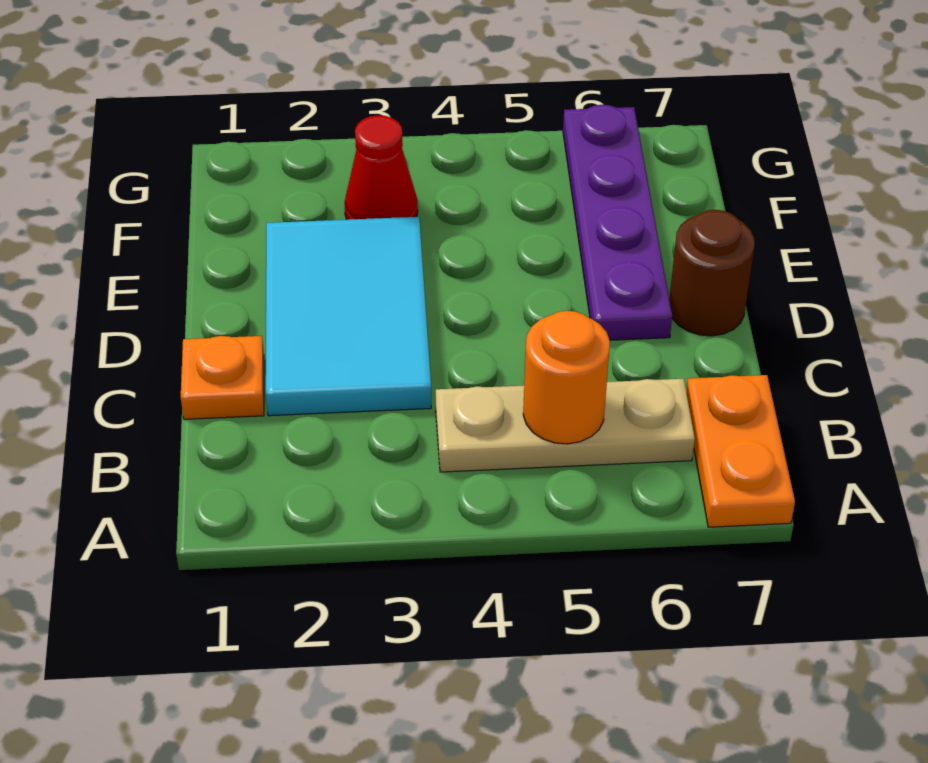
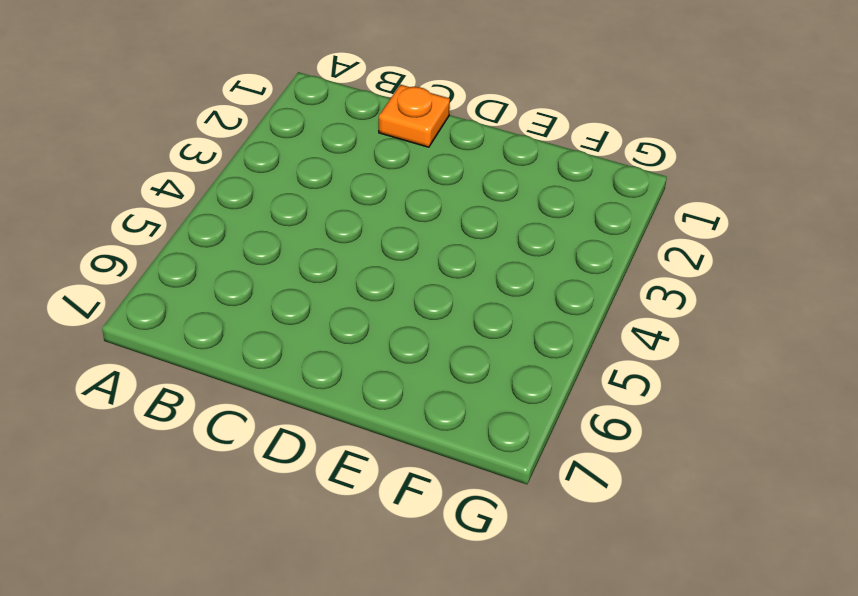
none -> orange 1x2 plate [686,375,795,527]
none -> tan 1x3 plate [436,379,695,472]

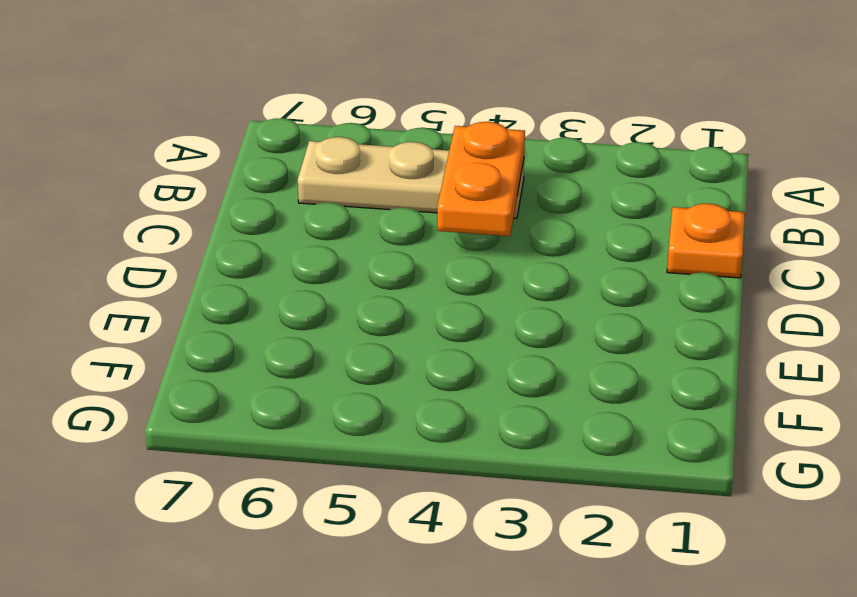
orange 1x2 plate [437,122,525,236] -> orange 1x2 plate moved to [686,375,795,527]
none -> cyan 2x3 tile [266,217,431,416]
none -> purple 1x4 plate [563,105,672,340]

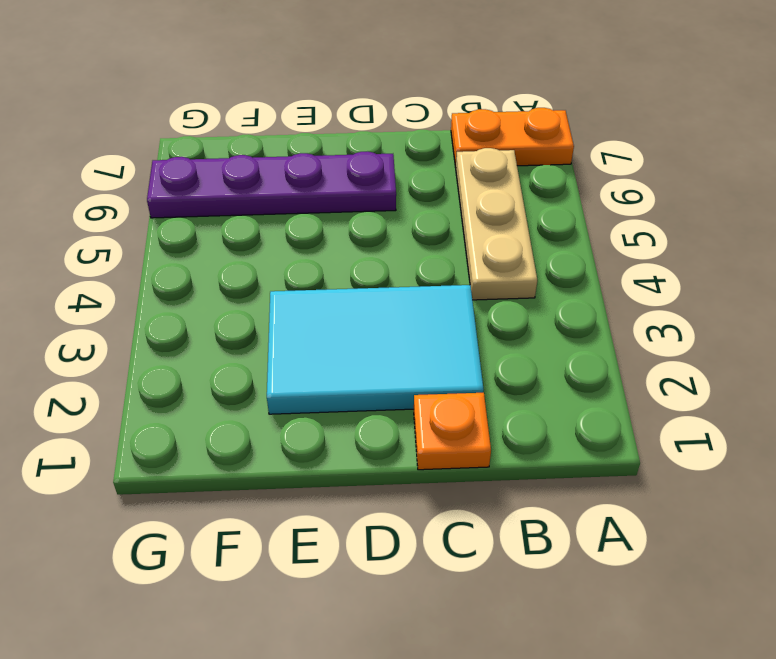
none -> brown 1x1 round brick [669,210,754,336]
none -> red 1x1 cone [345,115,418,220]

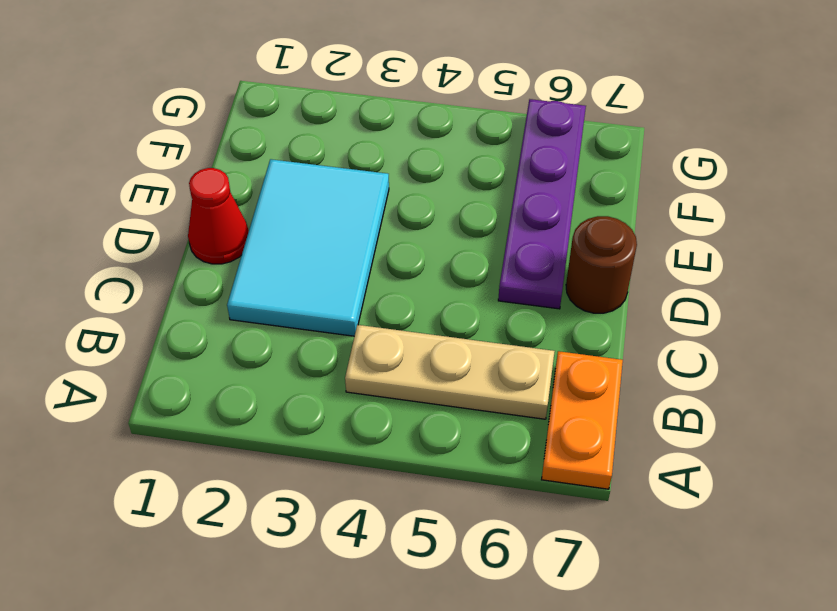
red 1x1 cone [188,168,249,264] -> red 1x1 cone moved to [345,115,418,220]
none -> orange 1x1 plate [181,336,264,419]
none -> orange 1x1 round brick [523,311,610,444]

